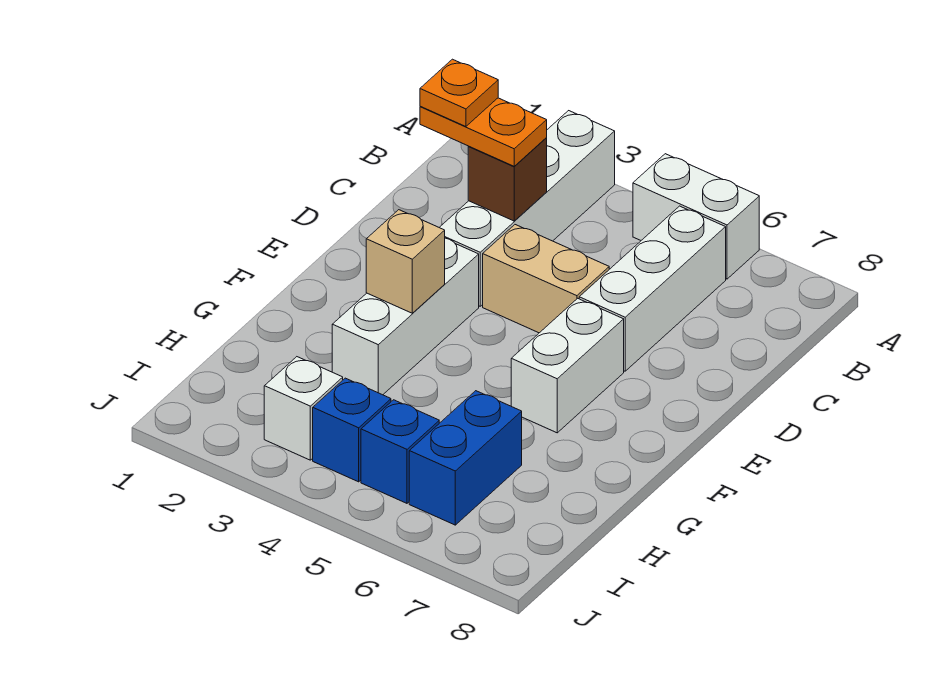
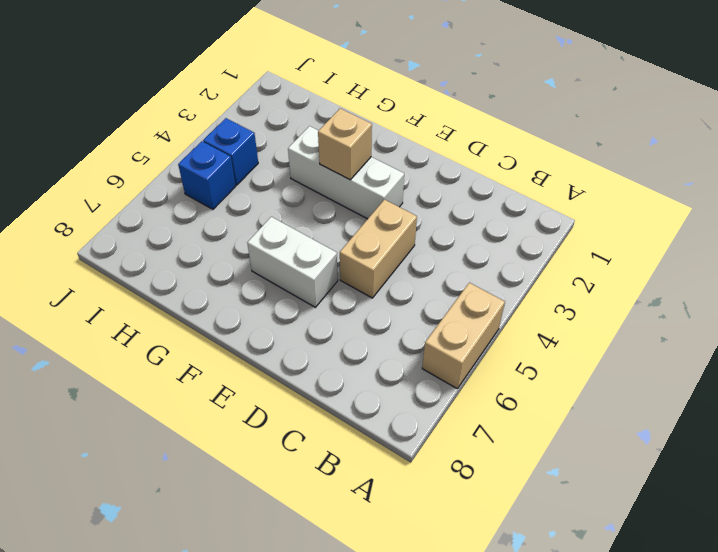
tan 1x2 brick [422,283,505,389] -> white 1x2 brick [633,154,759,279]
none -> white 1x4 brick [439,111,615,306]
none -> white 1x3 brick [579,206,726,371]
none -> blue 1x2 brick [409,391,522,525]

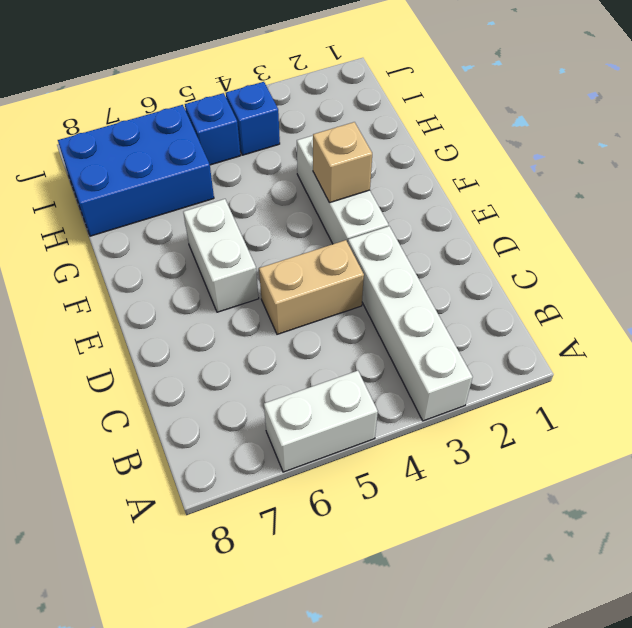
blue 2x3 brick [58,105,214,236] -> blue 1x2 brick [409,391,522,525]
none -> white 1x3 brick [579,206,726,371]
none -> white 1x1 brick [264,357,343,460]
none -> brown 1x1 brick [468,138,547,221]

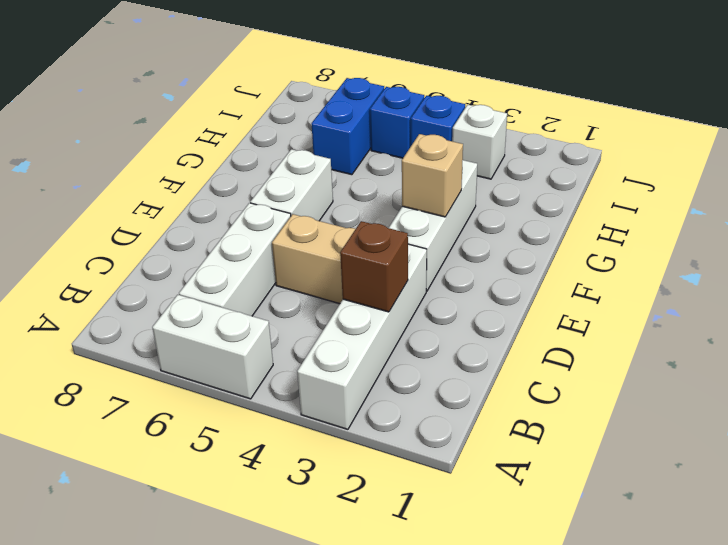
none -> orange 1x2 plate [420,98,547,166]
none -> orange 1x1 plate [420,59,498,127]

